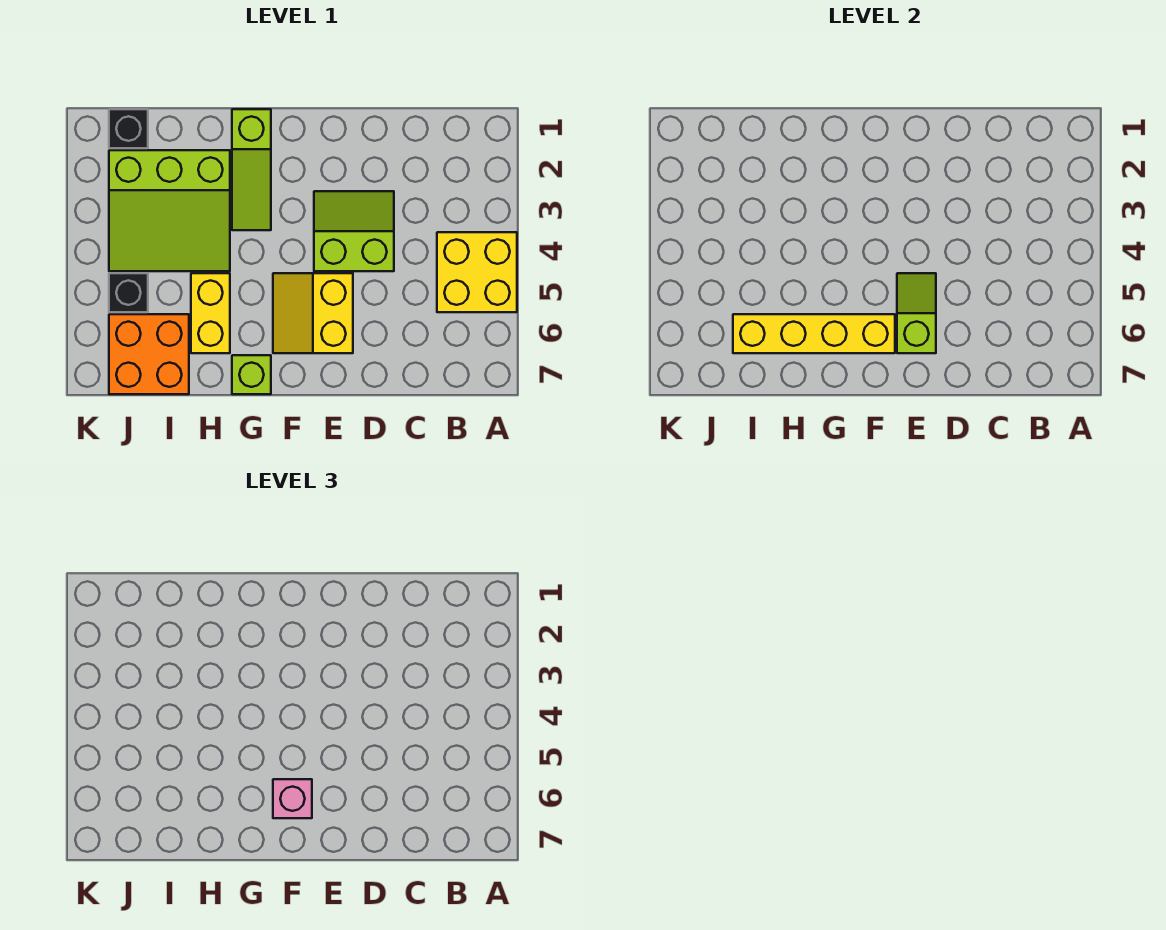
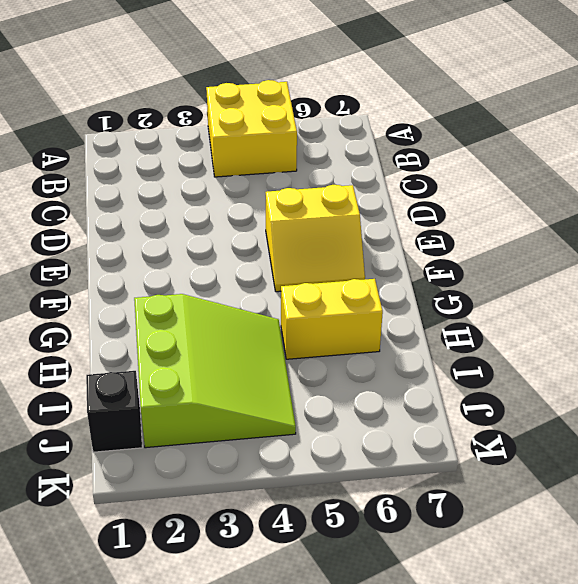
none -> lime 2x2 slope [314,191,394,271]
none -> lime 1x3 slope [232,109,271,230]
none -> lime 1x1 brick [232,355,271,394]

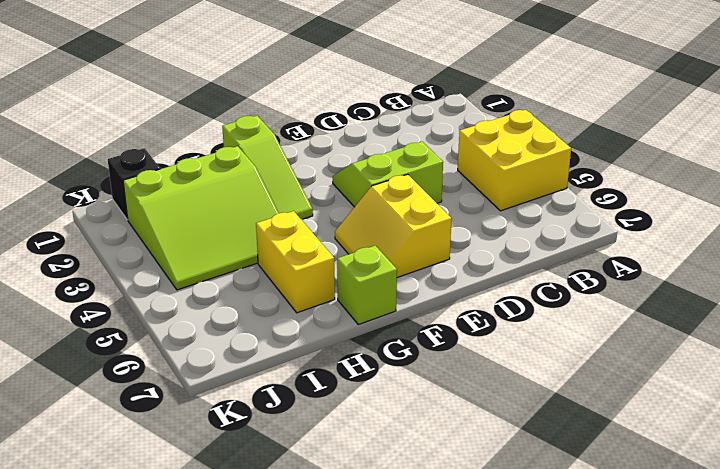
none -> orange 2x2 brick [109,314,189,394]
none -> black 1x1 brick [109,273,148,312]
none -> lime 1x2 slope [897,273,936,353]

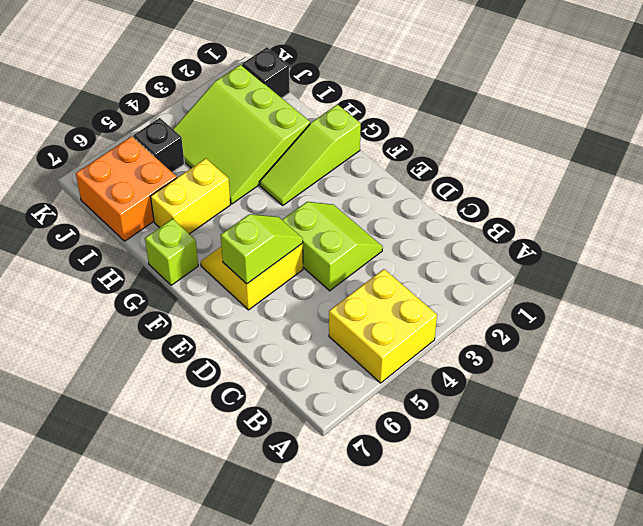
none -> yellow 1x4 brick [733,314,895,353]
none -> pink 1x1 brick [273,779,312,818]

